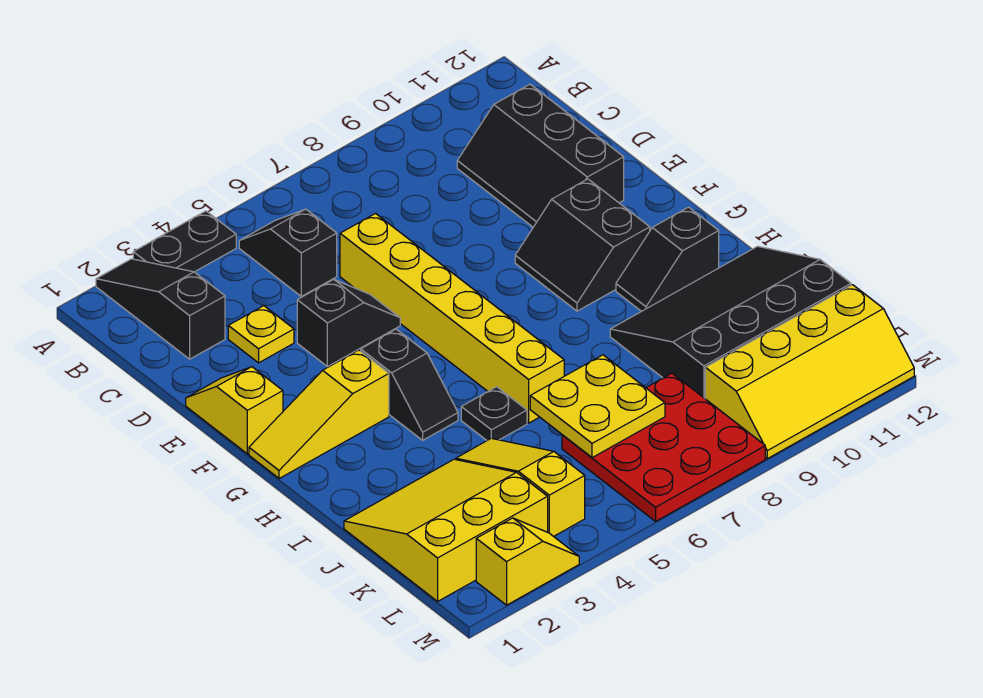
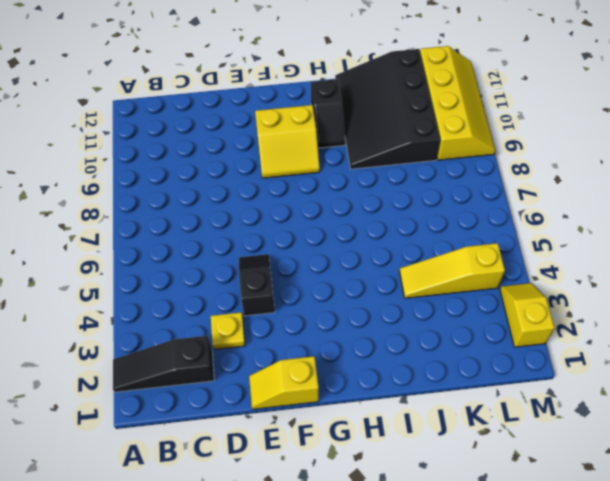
yellow 2x2 slope [255,105,320,178] -> black 2x2 slope [515,179,650,311]
none -> black 1x2 plate [133,211,236,272]
none -> black 1x2 slope [239,209,337,296]
none -> black 2x3 slope [457,84,624,227]

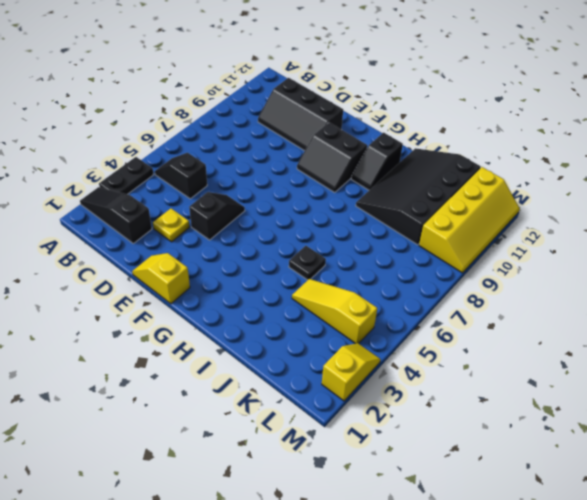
none -> yellow 1x6 brick [340,214,564,423]
none -> yellow 1x3 slope [249,350,389,479]
none -> black 1x2 slope [361,329,458,440]

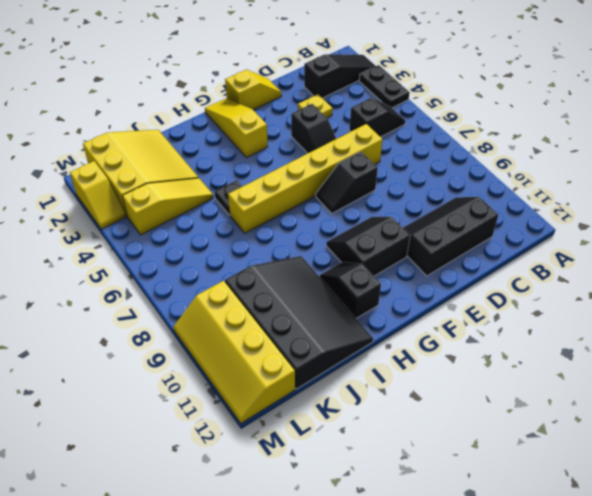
black 1x2 slope [316,152,378,213] -> black 1x2 slope moved to [361,329,458,440]
none -> red 3x3 plate [562,373,765,521]
none -> yellow 2x2 plate [530,355,665,458]

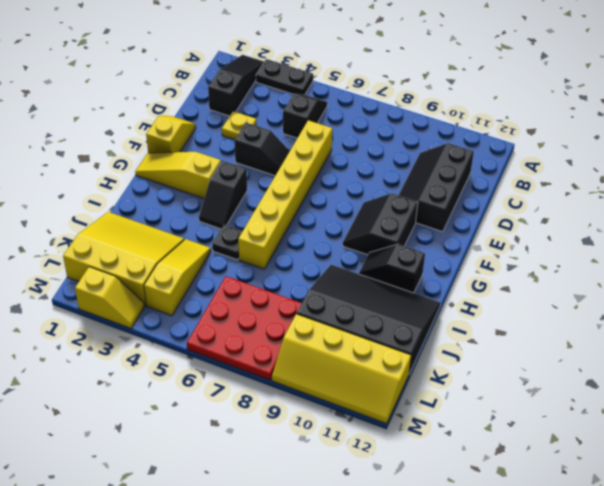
none -> yellow 2x2 plate [530,355,665,458]

